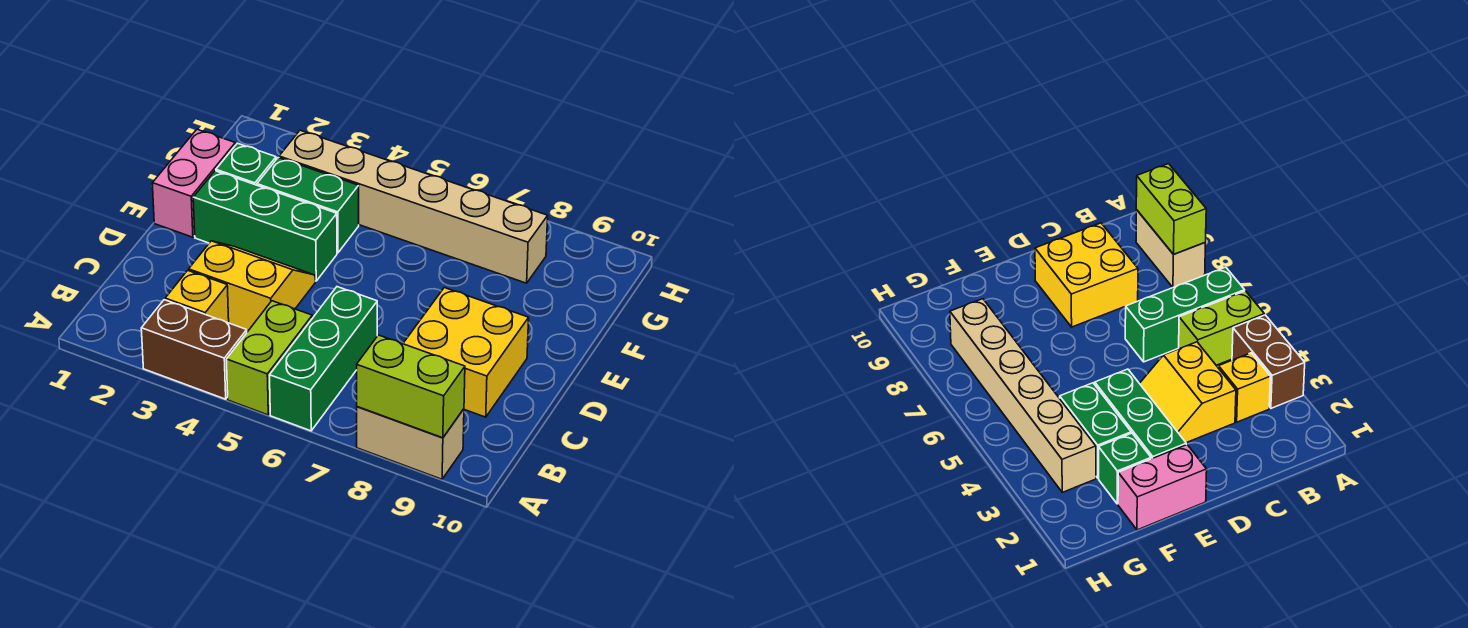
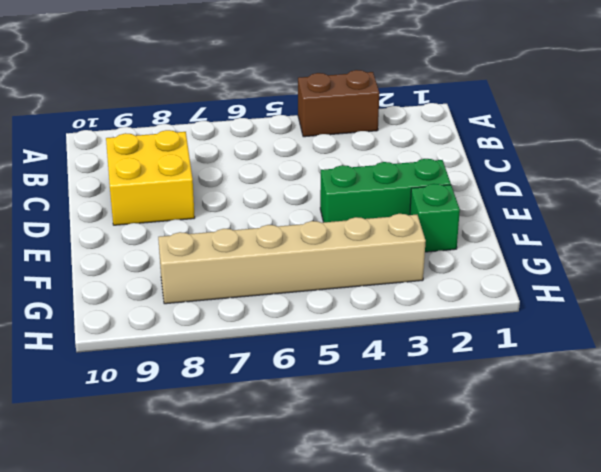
none -> lime 1x2 brick [226,301,312,415]
none -> green 1x3 brick [270,287,377,431]
none -> tan 1x2 brick [357,407,464,479]

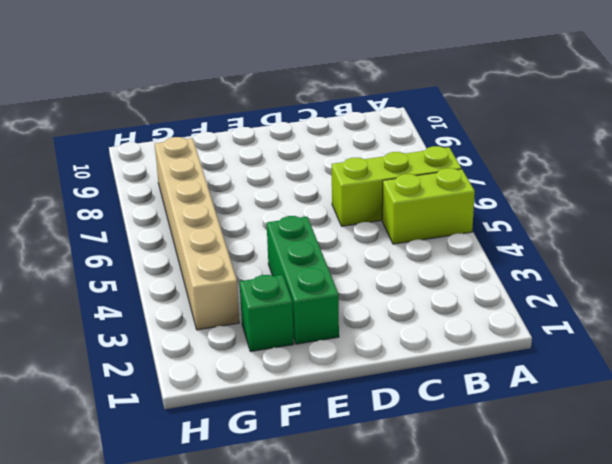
lime 1x3 brick [332,146,461,226] -> green 1x3 brick [270,287,377,431]
none -> brown 1x2 brick [141,300,247,399]
none -> tan 1x2 brick [357,407,464,479]
none -> yellow 1x1 brick [165,270,229,323]

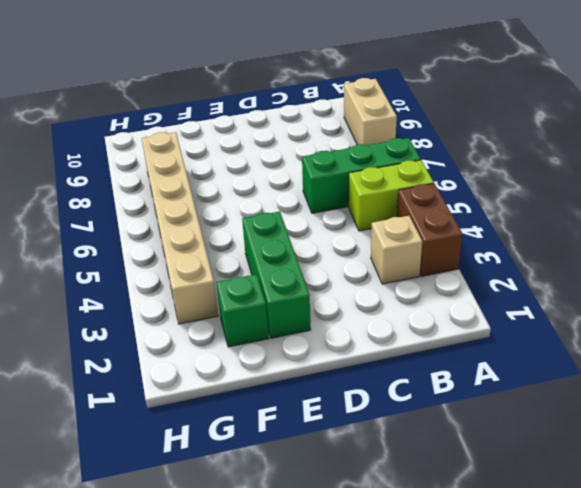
tan 1x1 brick [371,216,422,284] -> yellow 1x1 brick [165,270,229,323]
none -> yellow 2x2 slope [189,241,315,331]
none -> yellow 2x2 brick [403,288,529,417]
none -> pink 1x2 brick [152,129,235,237]

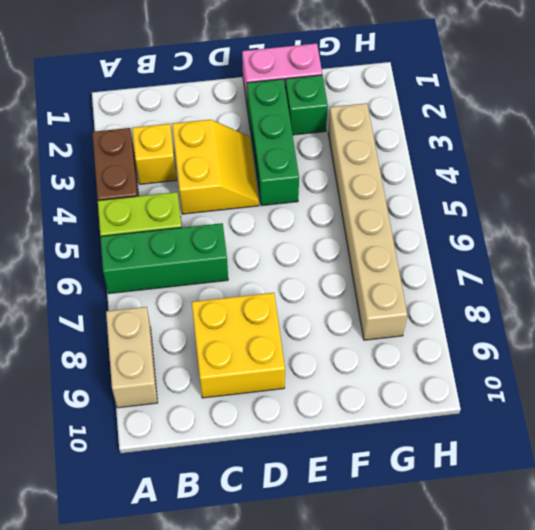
none -> green 1x2 brick [257,158,359,253]
none -> lime 1x2 brick [357,335,465,438]

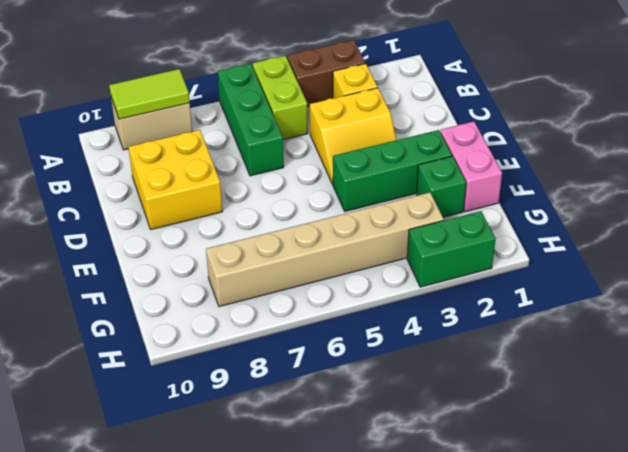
lime 1x2 tile [109,69,190,119] -> lime 1x2 brick [357,335,465,438]
green 1x2 brick [407,211,496,287] -> green 1x2 brick moved to [257,158,359,253]

